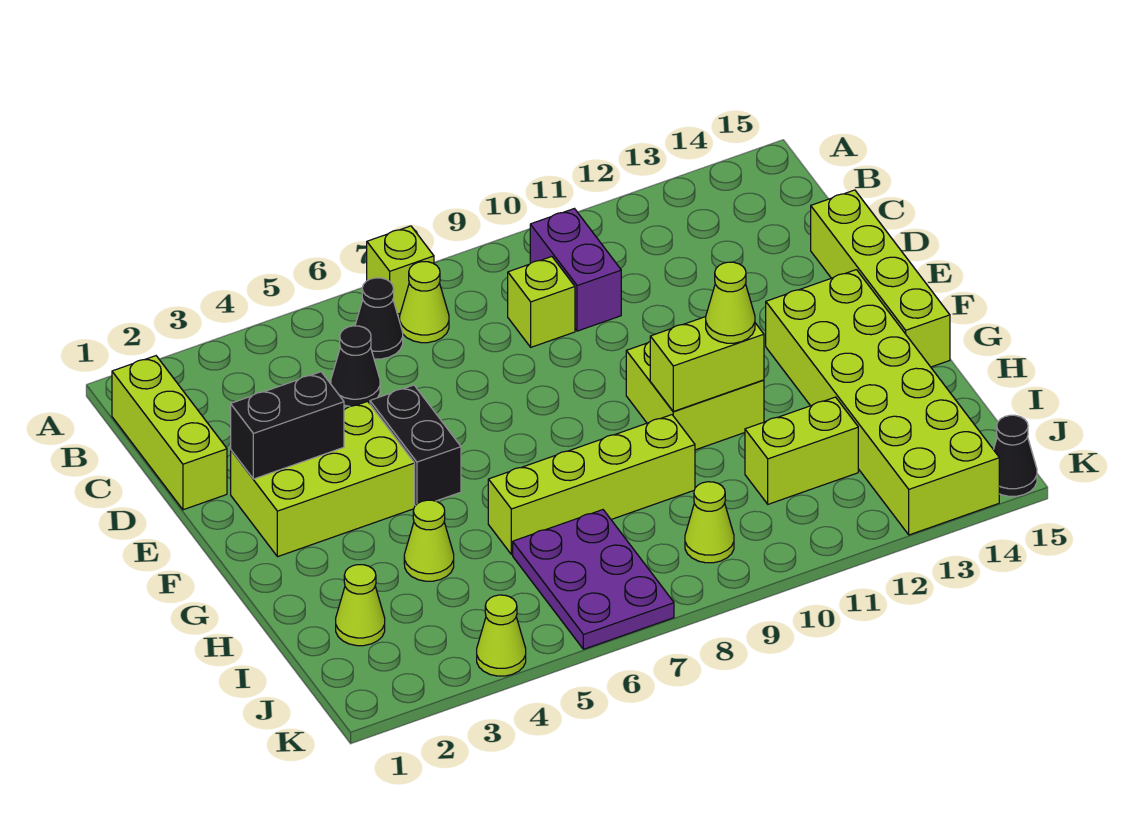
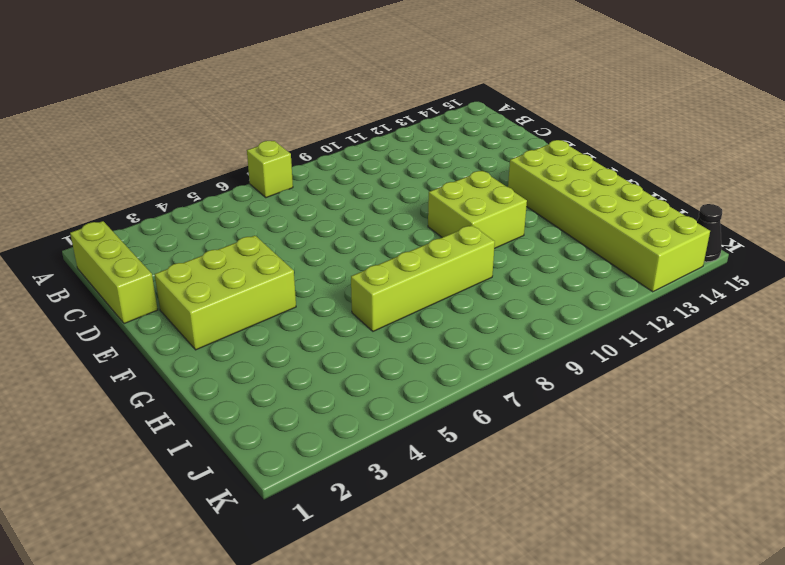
none -> black 1x1 cone [355,278,403,359]
none -> lime 1x1 cone [400,262,449,343]
none -> purple 1x2 brick [530,209,621,331]

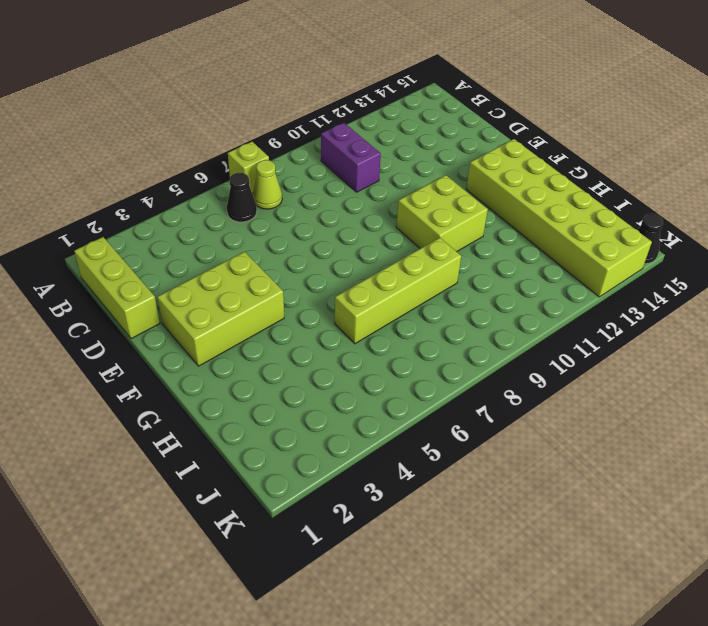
none -> black 1x1 cone [331,326,380,406]
none -> lime 1x1 brick [508,257,575,347]
none -> lime 1x4 brick [811,190,950,367]

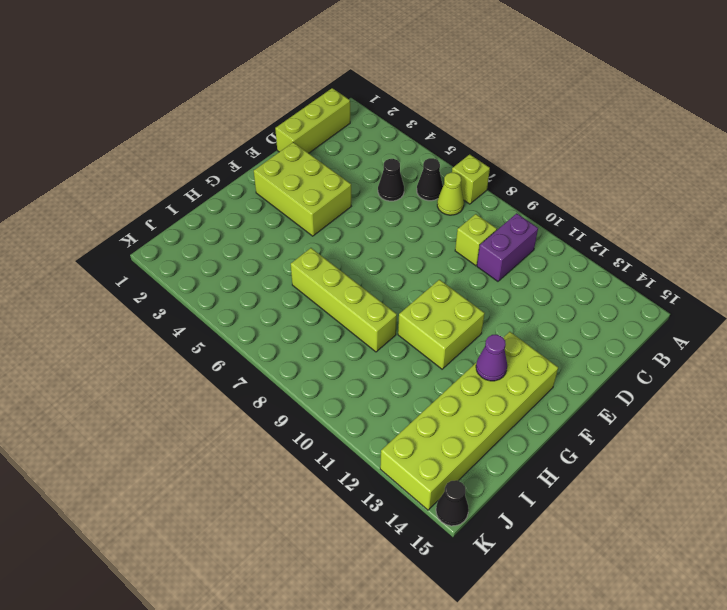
purple 1x1 cone [476,335,507,381] -> none
none -> lime 1x4 brick [811,190,950,367]
none -> black 1x2 brick [370,385,461,506]
none -> lime 1x1 cone [404,500,454,581]

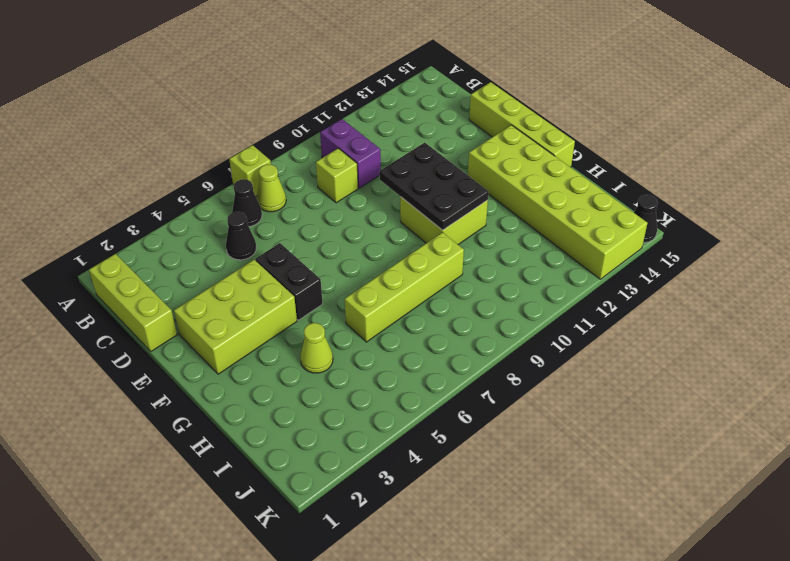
black 2x3 plate [379,143,489,230] -> lime 1x2 brick [650,317,764,411]
none -> lime 1x1 cone [336,565,385,646]
none -> purple 2x3 plate [513,510,674,649]
none -> lime 1x2 brick [745,397,858,504]

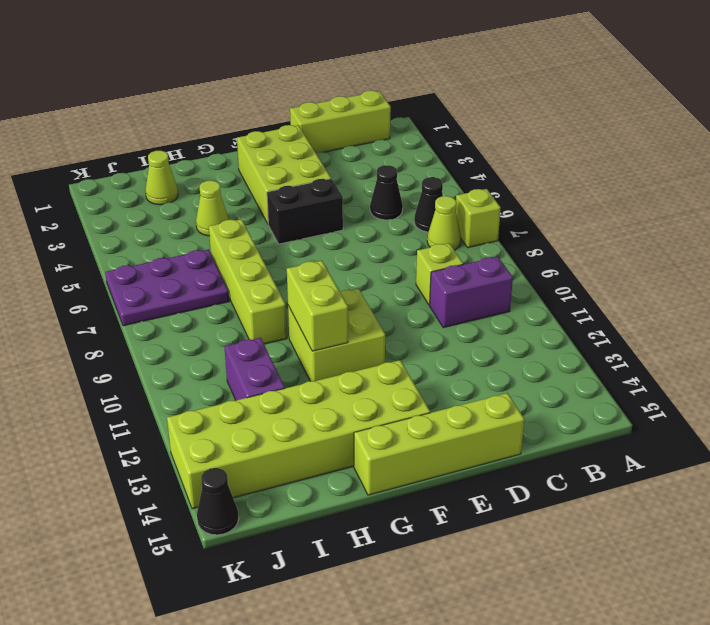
purple 1x2 brick [224,338,285,400] -> lime 1x2 brick [745,397,858,504]
none -> lime 1x1 cone [685,482,734,563]
none -> lime 1x1 cone [477,595,526,676]
none -> black 1x2 brick [231,372,344,479]

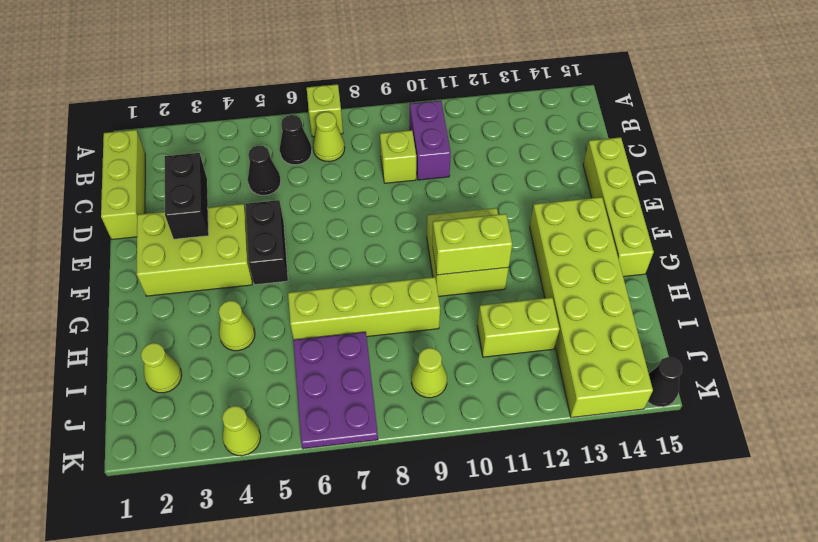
black 1x2 brick [165,153,209,239] -> black 1x2 brick turned to [231,372,344,479]
none -> lime 1x1 cone [706,262,755,343]

